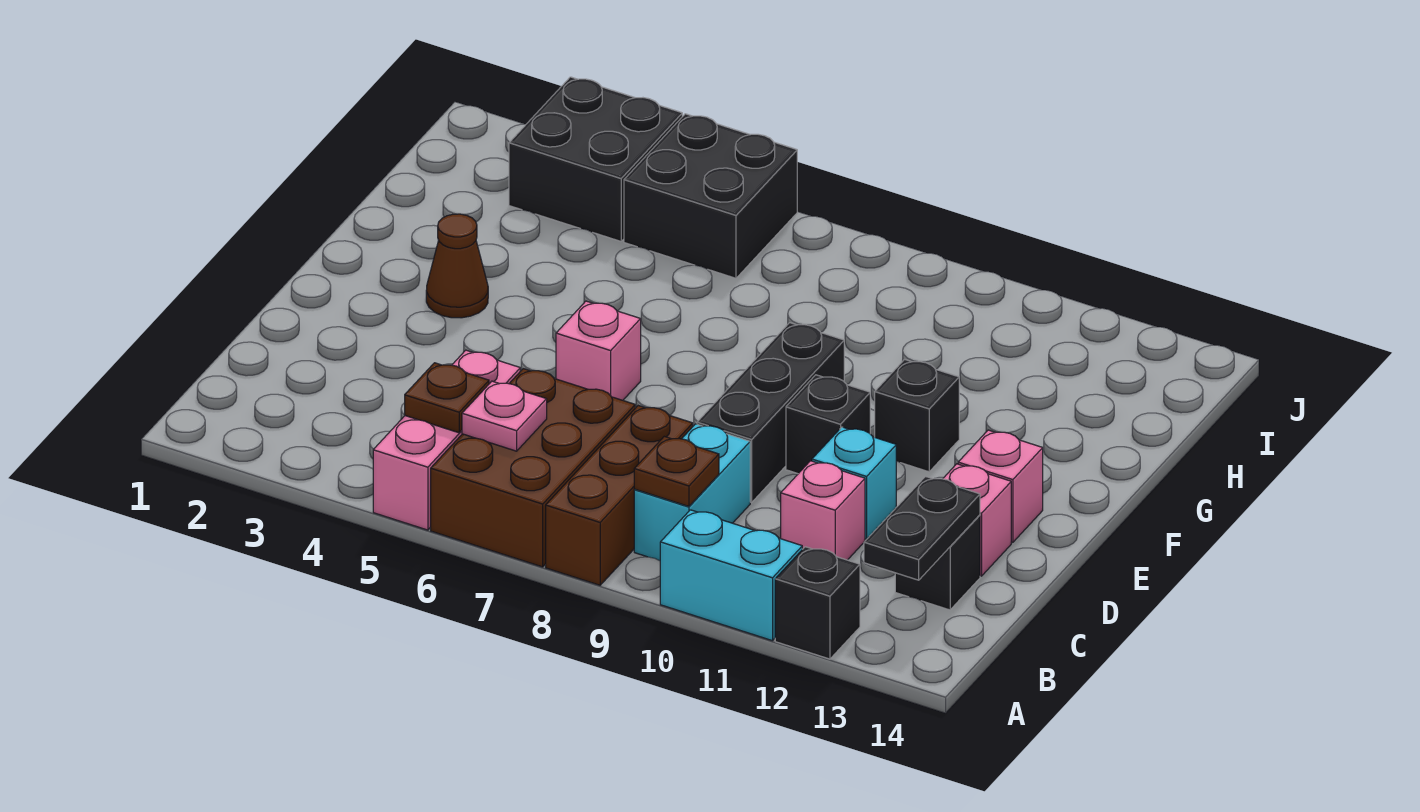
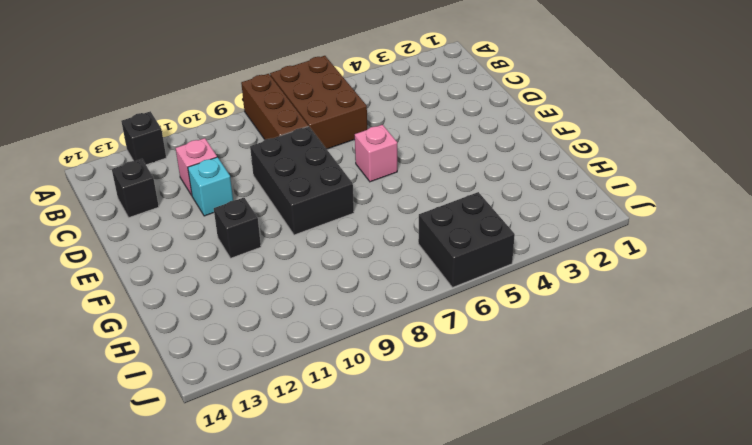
black 2x3 brick [250,126,354,235] -> black 1x3 brick [697,323,844,502]
none -> pink 1x3 brick [373,350,520,530]
none -> cyan 1x2 brick [660,510,802,641]
none -> cyan 1x2 brick [634,424,750,561]

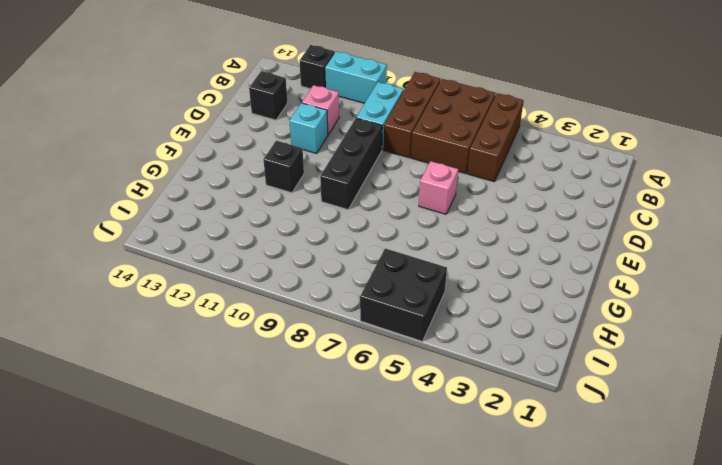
brown 1x3 brick [467,93,524,182] -> pink 1x3 brick [373,350,520,530]
none -> pink 1x1 brick [943,464,1011,576]
none -> black 1x1 brick [786,375,870,474]
none -> pink 1x1 brick [958,430,1043,542]

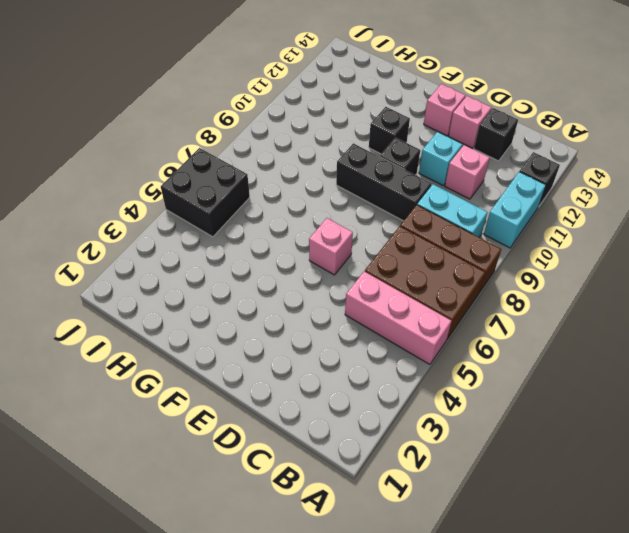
none -> brown 1x1 cone [426,214,488,318]
none -> black 2x2 brick [509,77,682,241]
none -> brown 1x1 plate [405,363,489,433]

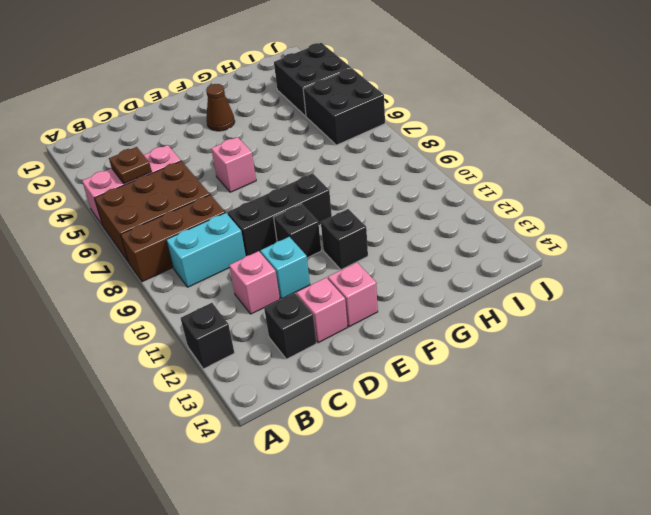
none -> cyan 1x2 brick [660,510,802,641]
none -> pink 1x1 plate [462,381,547,451]
none -> brown 1x1 plate [634,437,719,506]

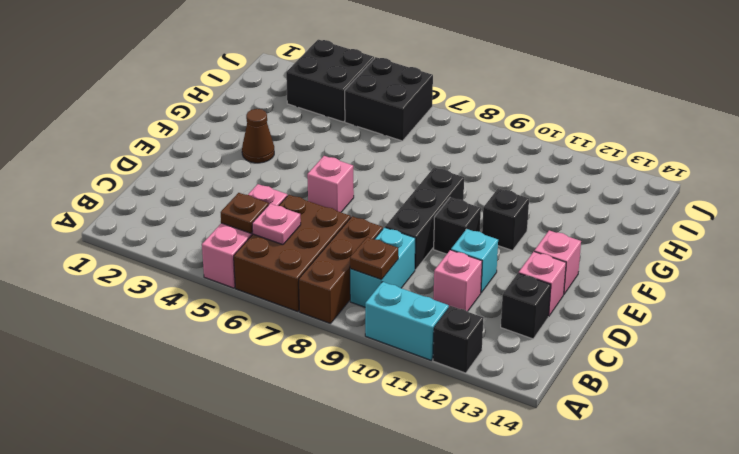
none -> black 1x2 plate [864,477,980,580]

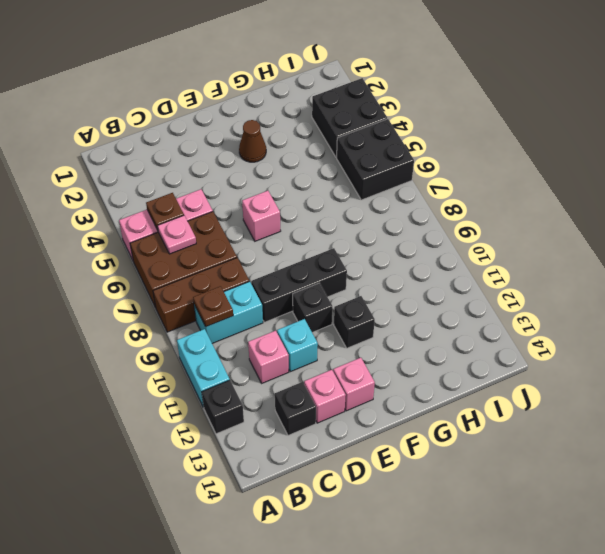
none -> black 1x2 plate [864,477,980,580]

